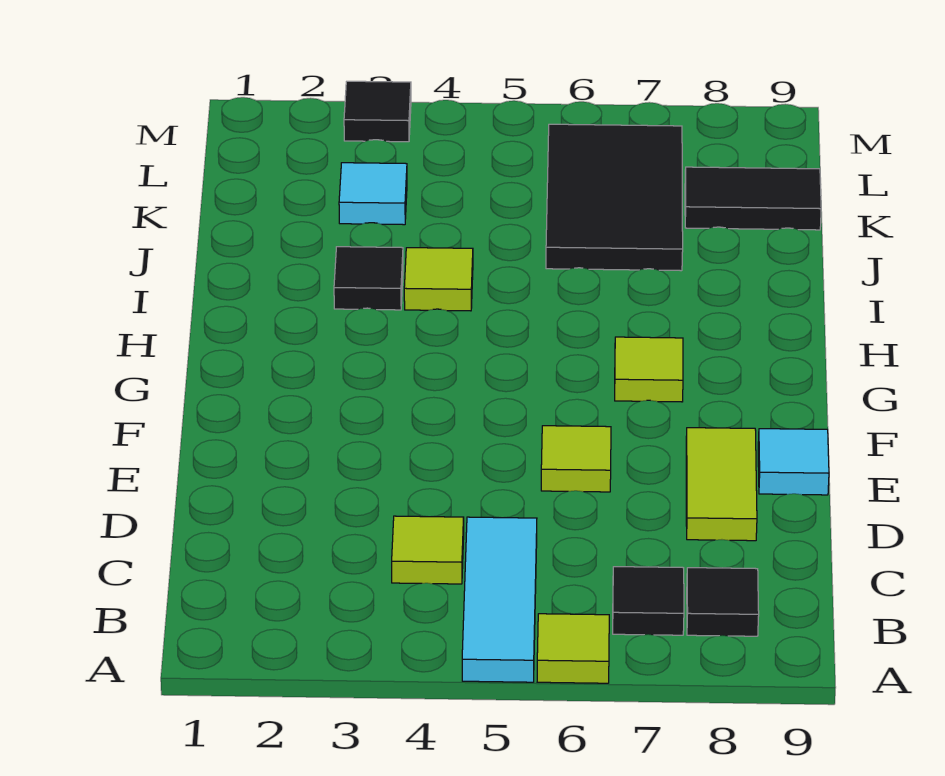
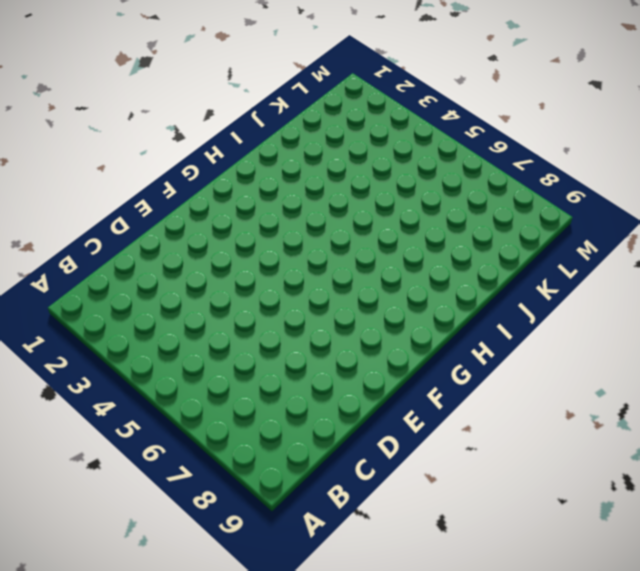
none -> cyan 1x3 tile [462,517,537,682]
none -> lime 1x1 tile [537,614,609,683]
none -> black 1x1 tile [613,567,684,635]

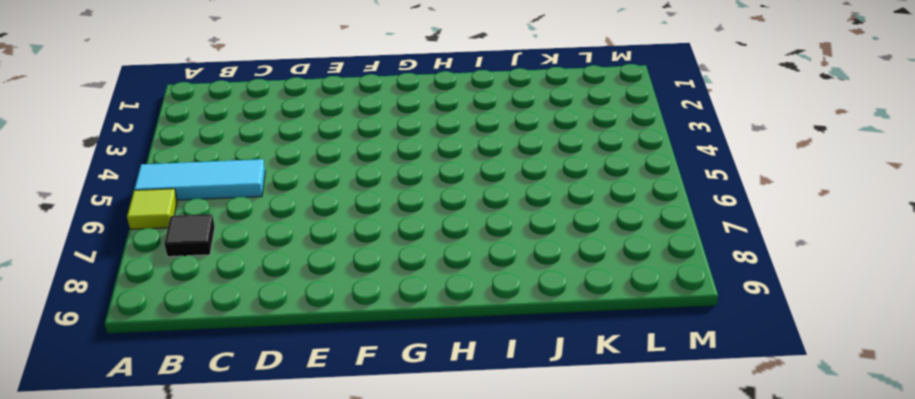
none -> black 1x1 tile [687,568,759,636]
none -> lime 1x1 tile [392,516,464,584]
none -> lime 1x2 tile [686,428,757,541]

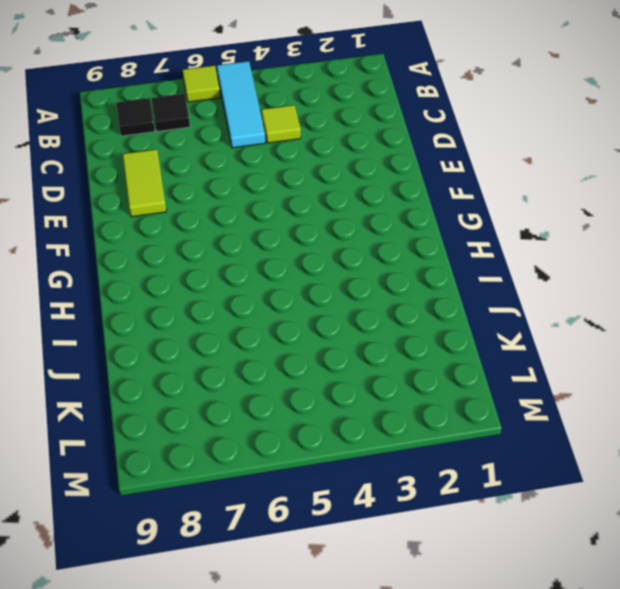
none -> lime 1x1 tile [541,426,611,492]
none -> cyan 1x1 tile [758,429,829,495]
none -> lime 1x1 tile [615,337,683,402]

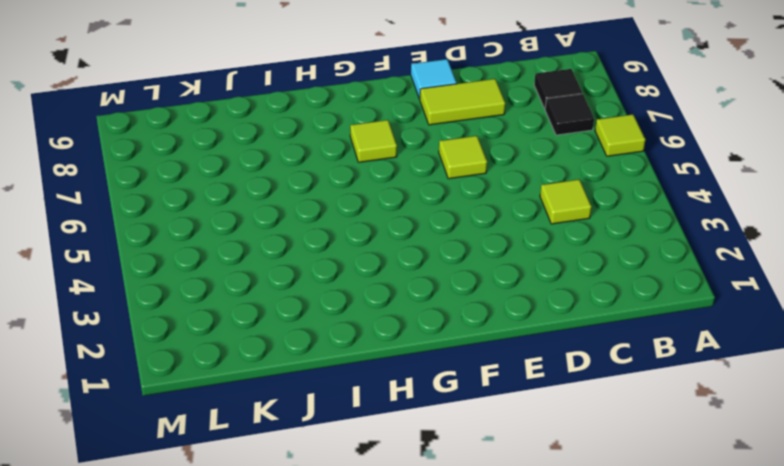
none -> cyan 1x3 tile [462,517,537,682]
none -> black 1x1 tile [334,247,403,310]
none -> lime 1x1 tile [404,248,473,311]

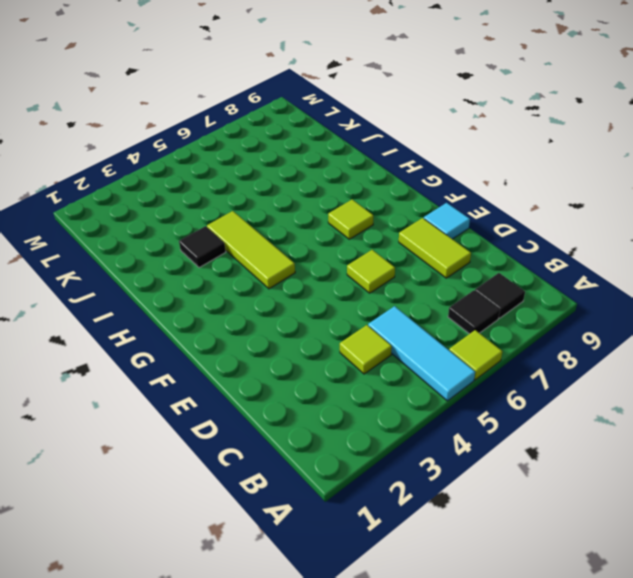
lime 1x3 tile [207,211,295,289] -> lime 1x1 tile [404,248,473,311]
none -> black 2x3 tile [546,124,683,271]
none -> cyan 1x1 tile [339,163,407,225]
none -> black 1x2 tile [685,167,821,230]

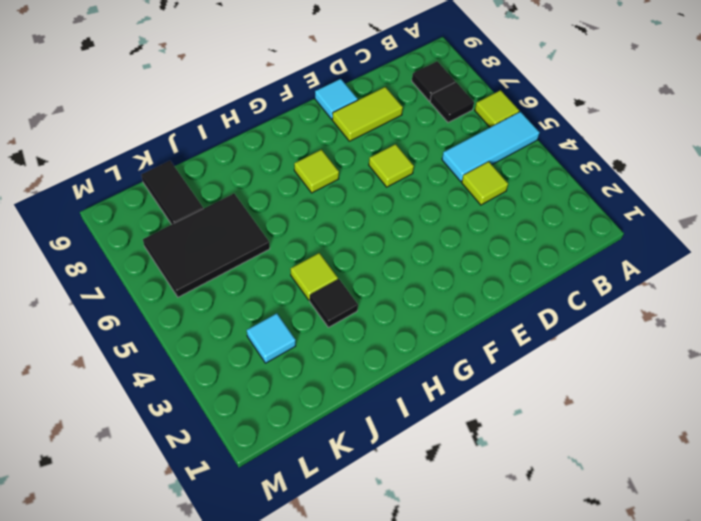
none -> black 1x1 tile [344,81,411,142]

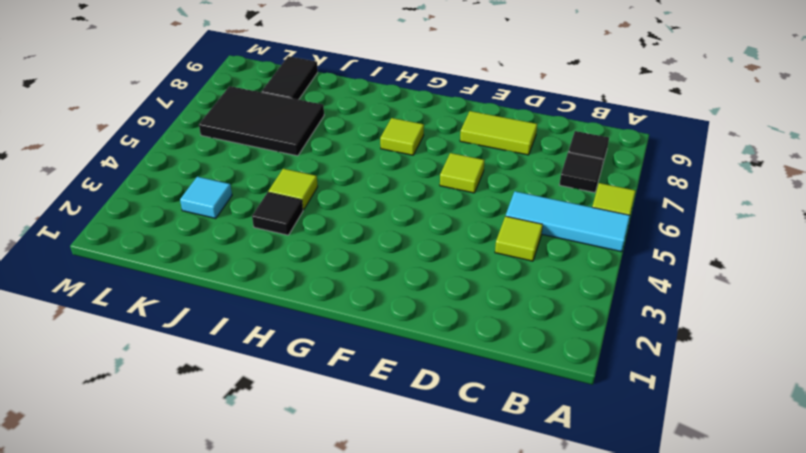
none -> cyan 1x1 tile [758,429,829,495]
none -> black 1x1 tile [344,81,411,142]

